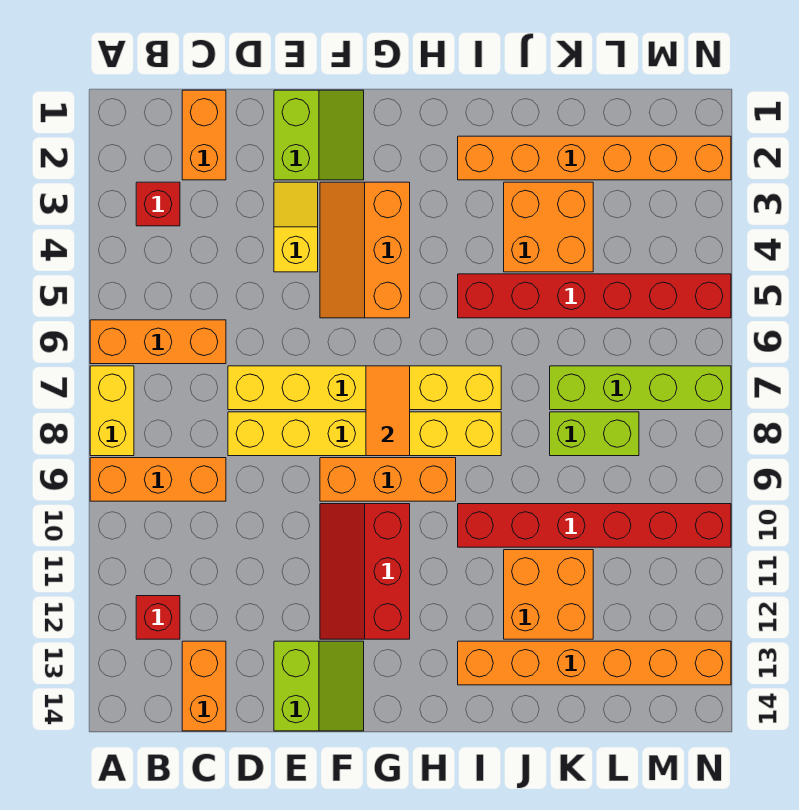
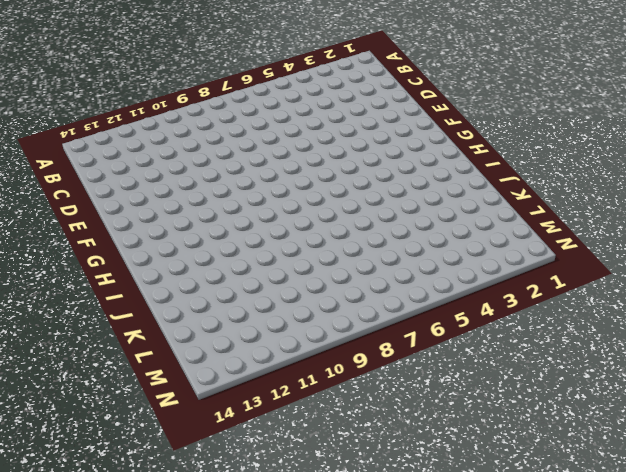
none -> orange 1x3 brick [90,320,226,364]
none -> yellow 1x2 brick [90,366,134,456]
none -> orange 1x3 brick [90,458,226,501]

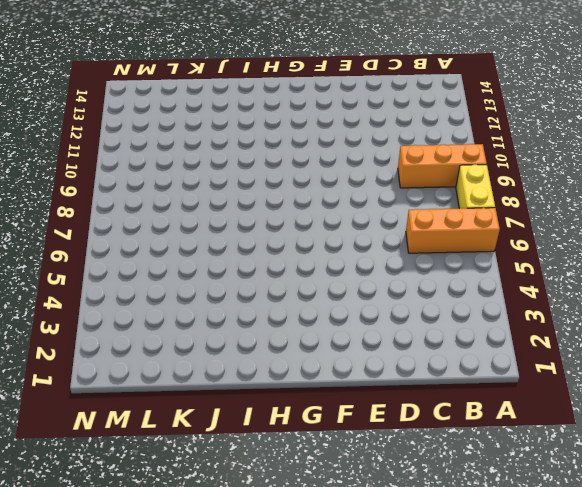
none -> red 1x1 brick [136,182,180,226]
none -> red 1x1 brick [136,596,180,639]
none -> orange 1x2 brick [182,90,226,180]

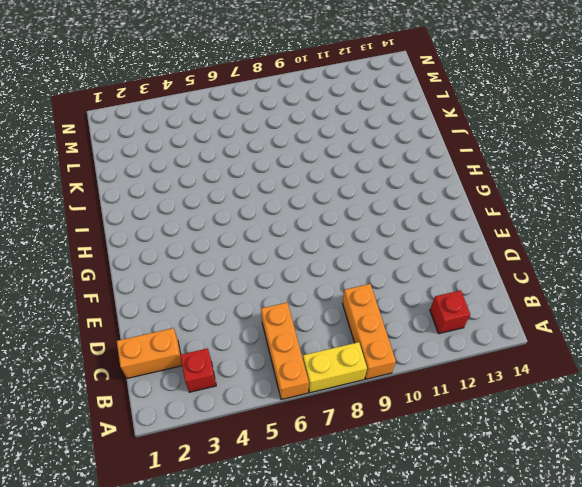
none -> orange 1x2 brick [182,641,226,731]
none -> yellow 1x6 brick [228,366,501,410]
none -> yellow 1x6 brick [228,412,501,456]

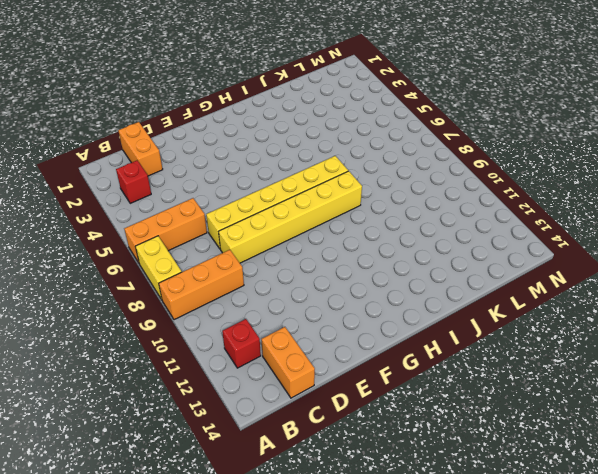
none -> lime 2x2 slope [274,90,364,180]
none -> yellow 1x2 slope [274,182,318,272]
none -> lime 2x2 slope [274,641,364,731]

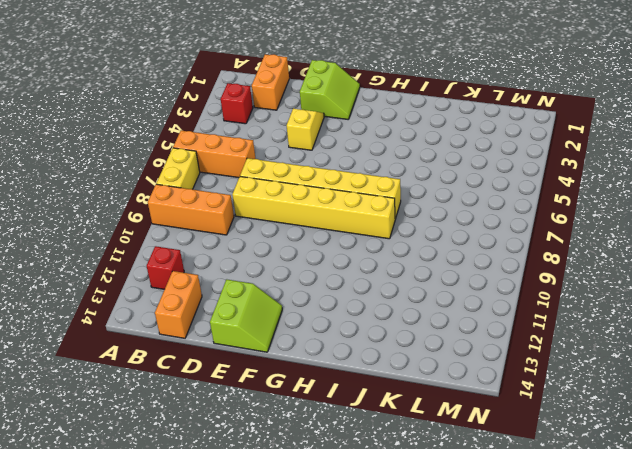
none -> orange 2x3 slope [320,182,410,318]
none -> orange 1x3 brick [320,458,456,501]
none -> red 2x3 slope [320,504,410,639]

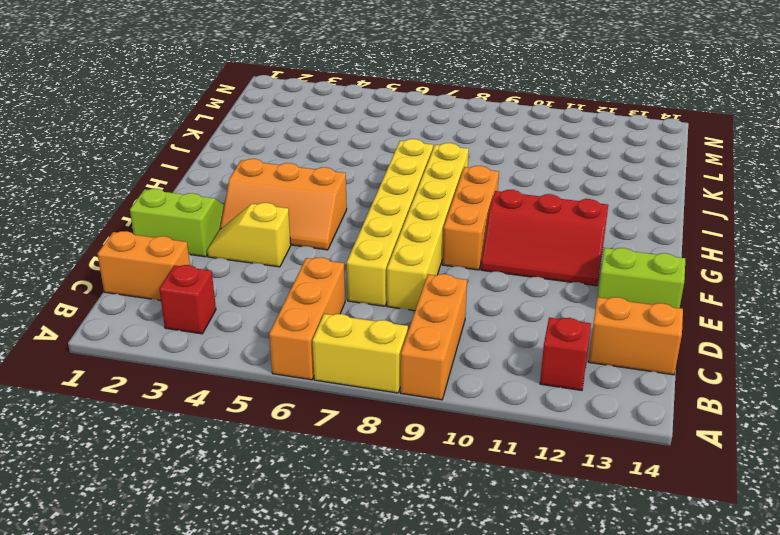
none -> orange 1x6 brick [458,136,731,180]
none -> red 1x6 brick [458,274,731,318]
none -> red 1x6 brick [458,504,731,547]

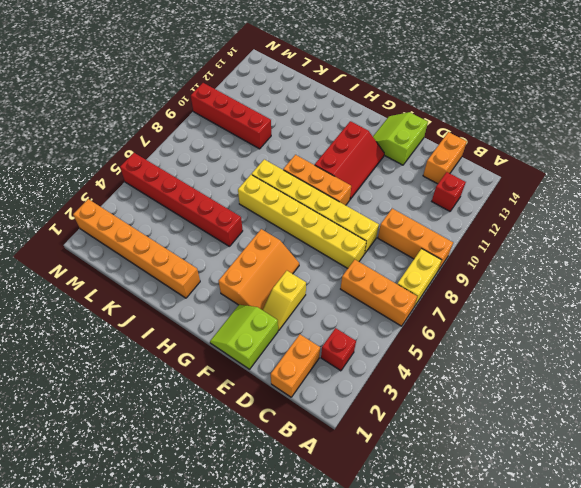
red 1x4 brick [191,83,271,149] -> red 1x6 brick [458,504,731,547]
none -> orange 1x6 brick [458,641,731,685]
none -> orange 2x2 brick [504,182,593,272]
none -> orange 2x2 brick [504,550,593,639]

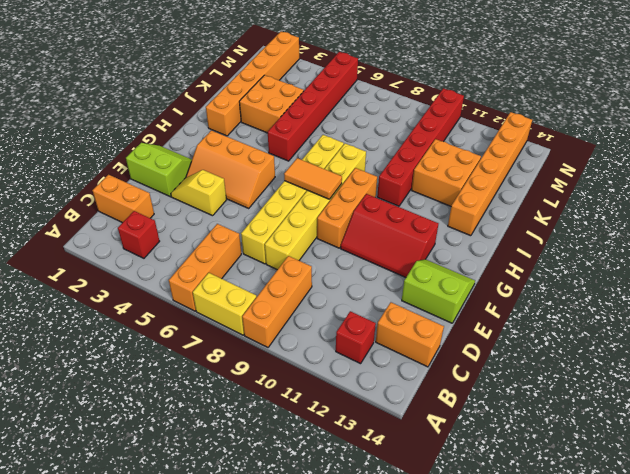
none -> lime 1x4 brick [550,366,731,410]
none -> lime 1x2 brick [550,412,639,456]

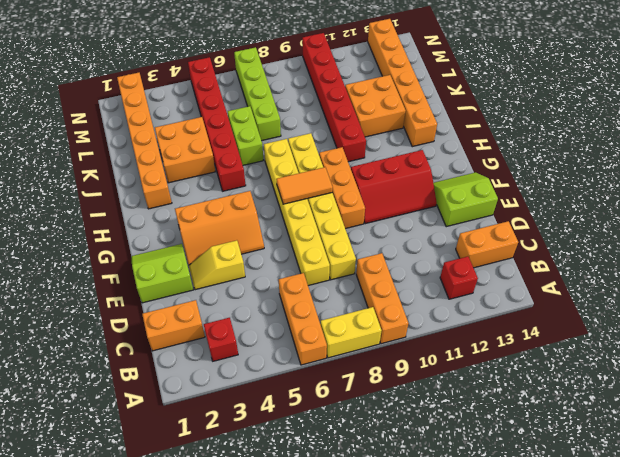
lime 1x2 brick [228,106,263,165] -> lime 1x2 brick moved to [550,412,639,456]

